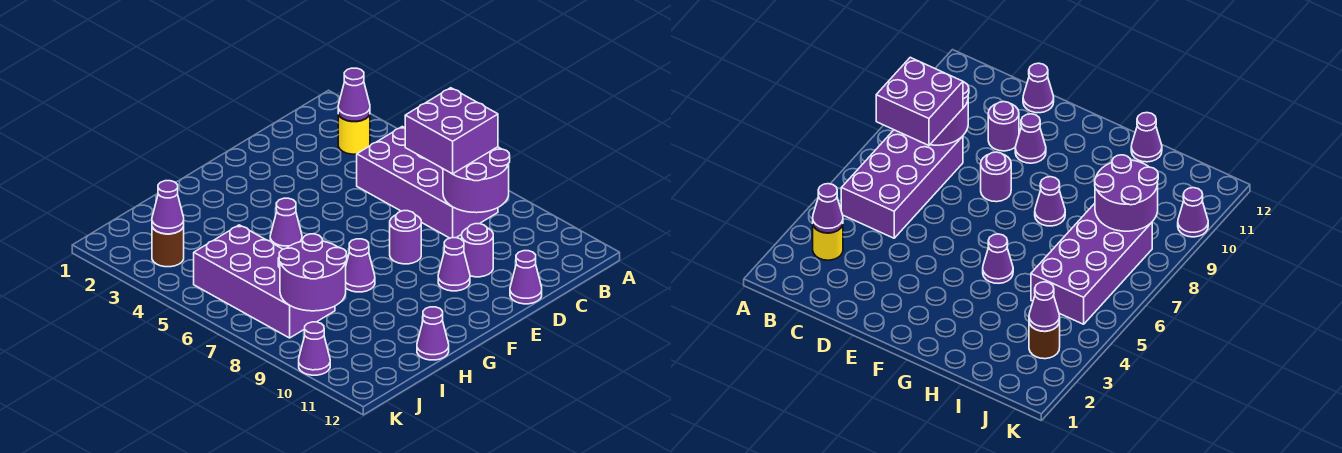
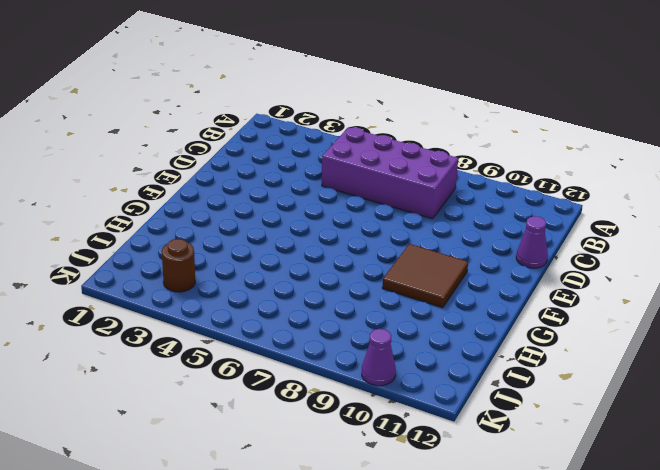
brown 2x2 tile [382,244,468,308] -> none
none -> yellow 1x1 round brick [338,115,370,154]
none -> purple 1x1 round brick [462,224,493,277]
none -> purple 1x1 round brick [390,211,421,264]

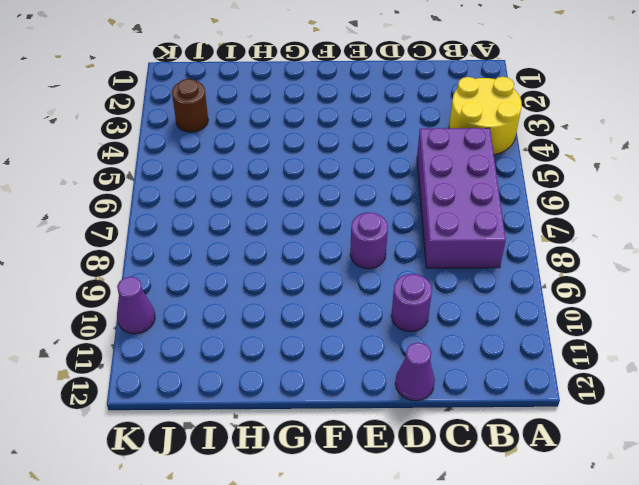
yellow 2x2 round brick [449,77,522,155] -> yellow 1x1 round brick [338,115,370,154]
none -> purple 1x1 cone [438,238,470,291]
none -> purple 1x1 cone [270,198,302,249]
none -> purple 1x1 cone [346,239,375,292]

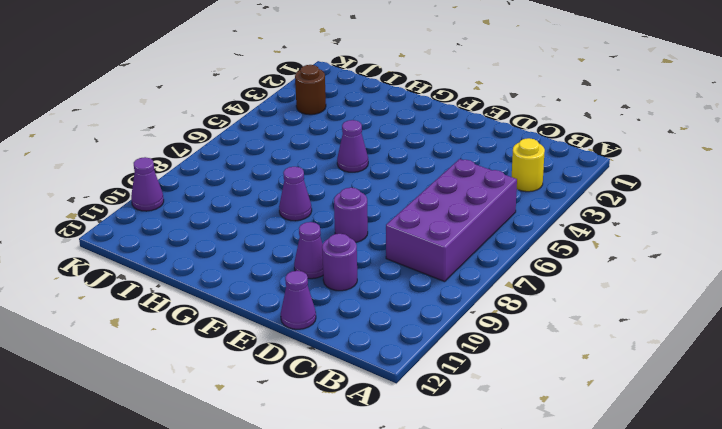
none -> purple 1x1 cone [417,307,449,360]
none -> purple 2x4 brick [194,225,335,338]
none -> purple 1x1 cone [338,68,370,121]

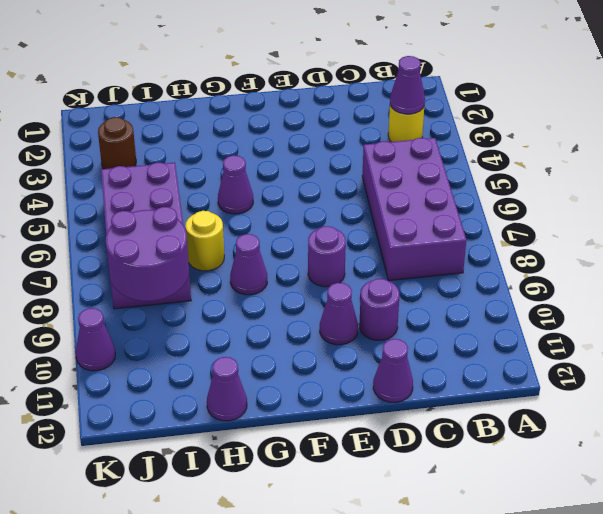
yellow 1x1 round brick [185,211,224,271] -> none
none -> purple 2x2 round brick [443,147,510,213]
none -> purple 1x1 cone [152,181,184,234]
none -> purple 2x2 brick [405,88,498,174]

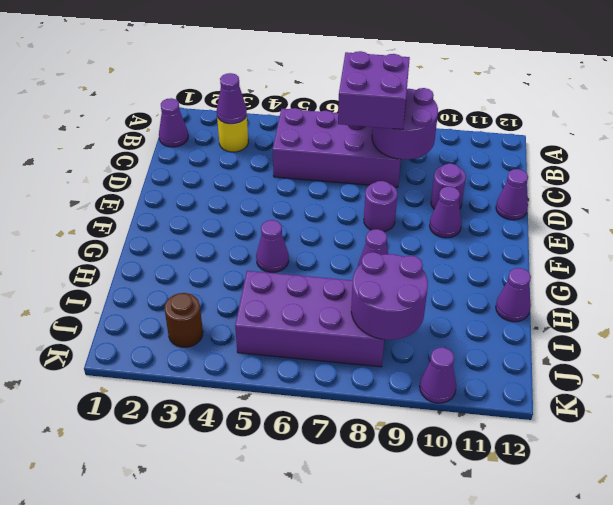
purple 1x1 cone [159,98,188,147] -> purple 1x1 cone moved to [152,181,184,234]

